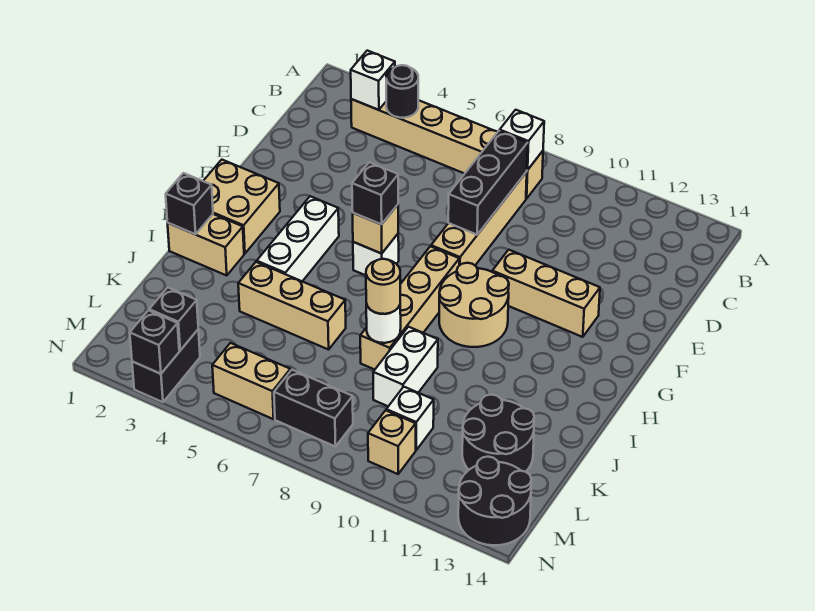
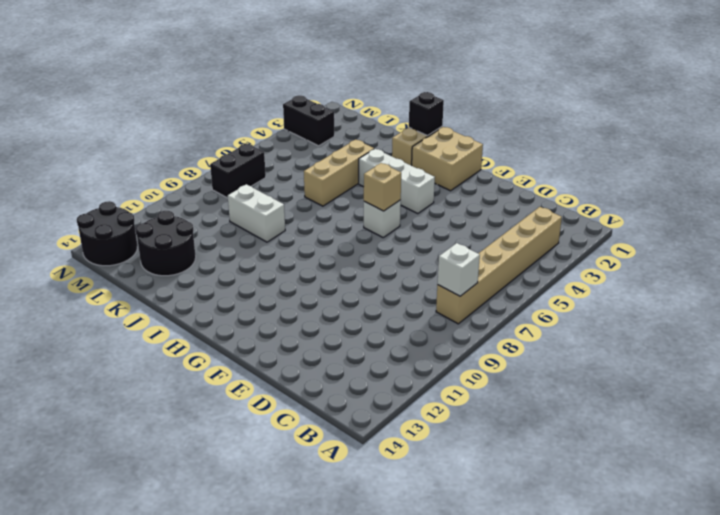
none -> tan 1x4 brick [431,172,527,266]
none -> tan 1x3 brick [492,250,600,337]
none -> tan 1x4 brick [360,246,459,370]

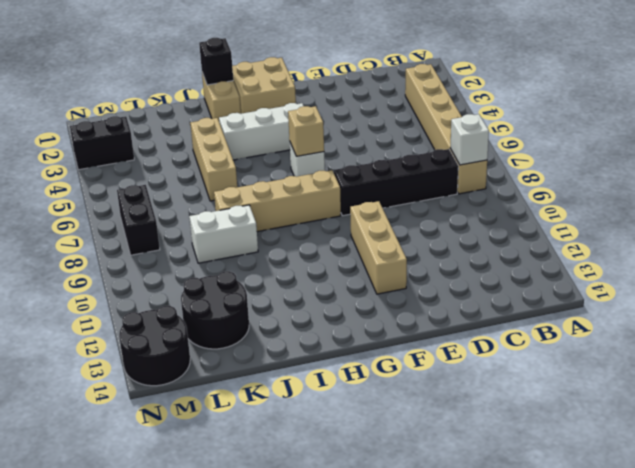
black 1x4 brick [334,149,458,216] -> tan 1x4 brick [431,172,527,266]
none -> tan 2x2 round brick [439,263,509,347]
none -> white 1x1 brick [386,387,434,450]
none -> tan 1x2 brick [212,343,290,419]

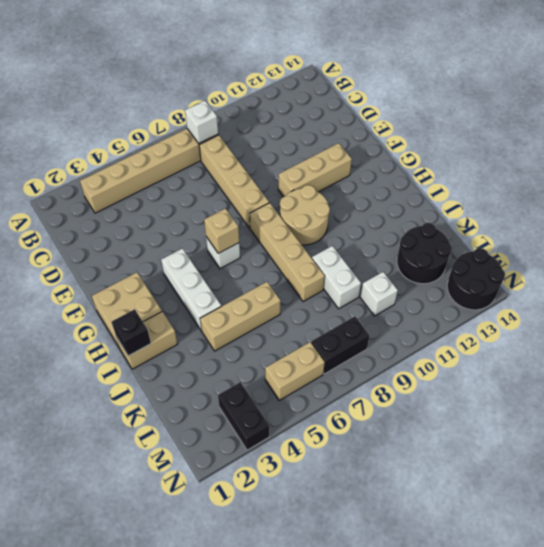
none -> tan 1x1 brick [368,410,416,474]
none -> white 1x1 brick [351,51,395,110]
none -> black 1x1 round brick [386,65,418,118]

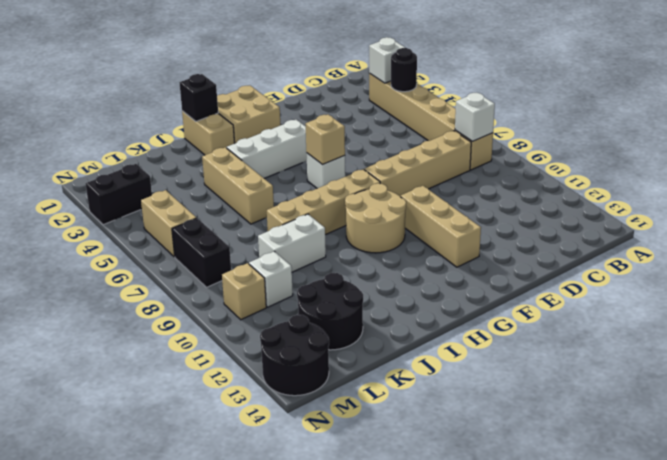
none -> black 1x3 brick [448,131,528,235]
none -> white 1x1 round brick [366,304,401,343]
none -> black 1x1 brick [149,288,198,350]

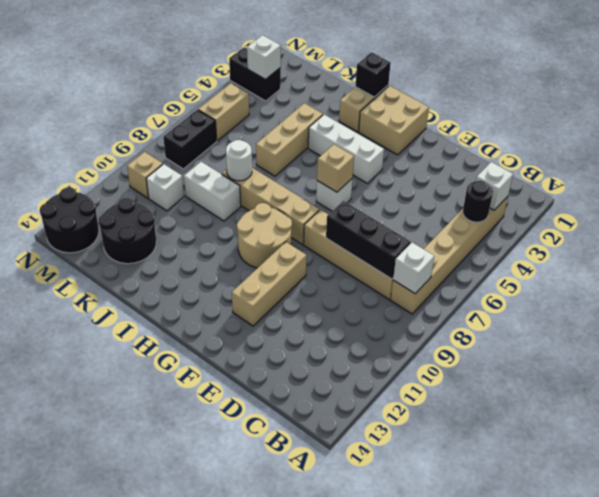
white 1x1 brick [247,35,281,80] -> black 1x1 brick [149,288,198,350]
none -> black 1x1 brick [130,311,179,374]
none -> black 1x1 brick [352,162,398,224]
none -> tan 1x1 round brick [366,259,400,314]

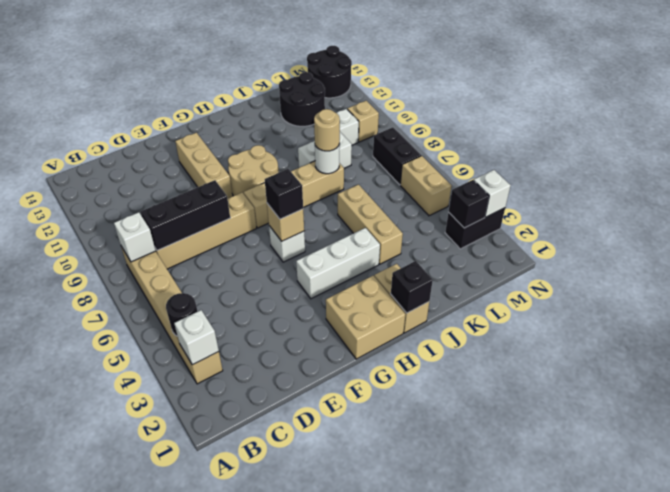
white 1x1 brick [474,170,511,217] -> black 1x1 brick [130,311,179,374]

